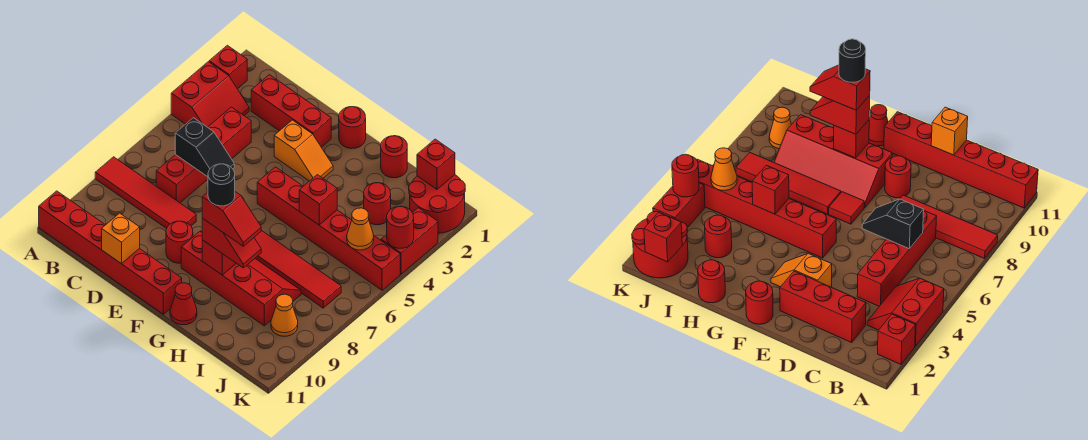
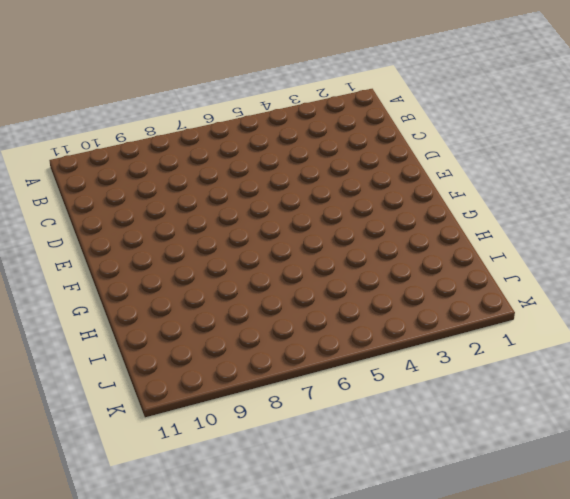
none -> red 1x1 brick [209,45,247,89]
none -> red 2x2 slope [171,62,249,127]
none -> red 1x4 tile [95,157,196,229]

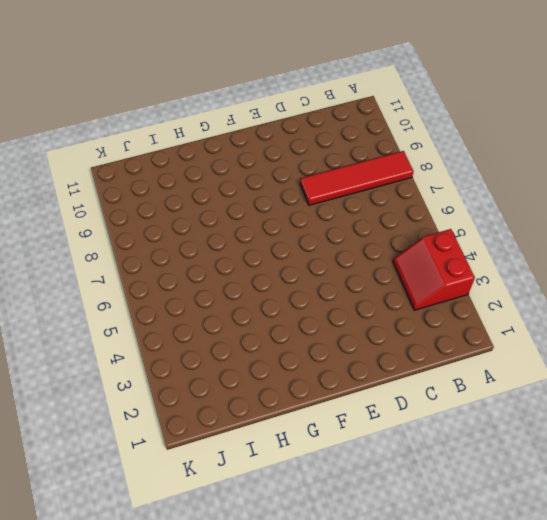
none -> red 1x1 brick [209,45,247,89]
none -> red 1x6 brick [39,191,182,314]
none -> red 1x3 brick [251,75,331,147]

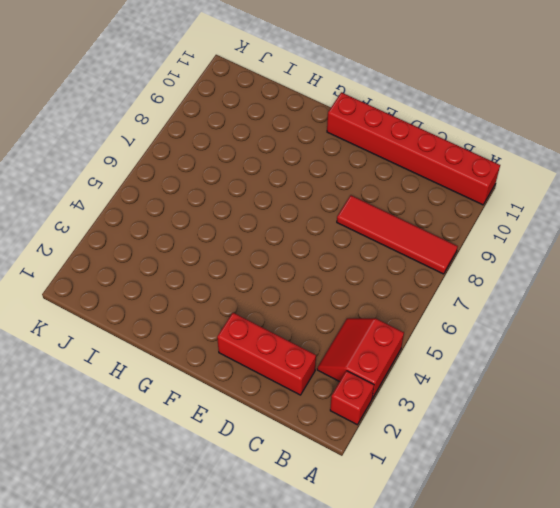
none -> red 1x4 brick [156,107,251,203]
none -> orange 1x2 slope [274,120,333,181]
none -> red 1x1 round brick [166,221,193,263]

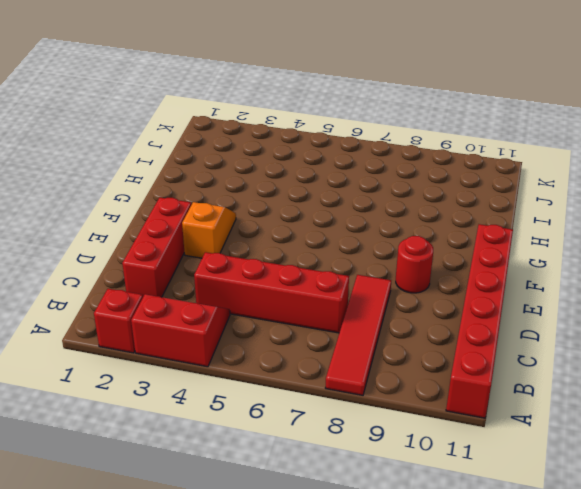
none -> red 1x1 round brick [339,107,366,149]
none -> red 1x6 brick [257,167,400,290]
none -> red 1x1 tile [829,192,864,224]

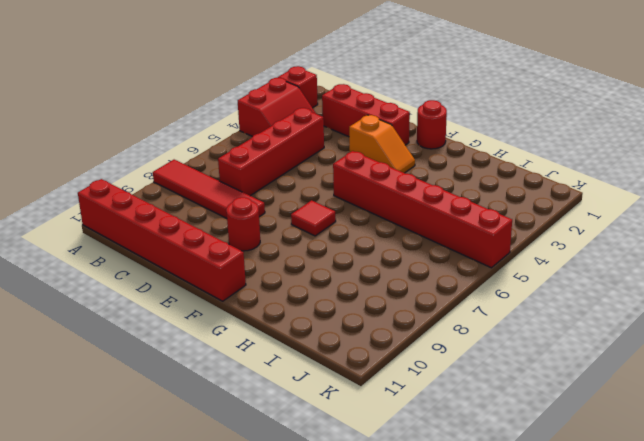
none -> red 2x4 slope [181,231,301,326]
none -> red 1x4 tile [254,230,341,308]
none -> red 1x1 cone [170,283,197,325]

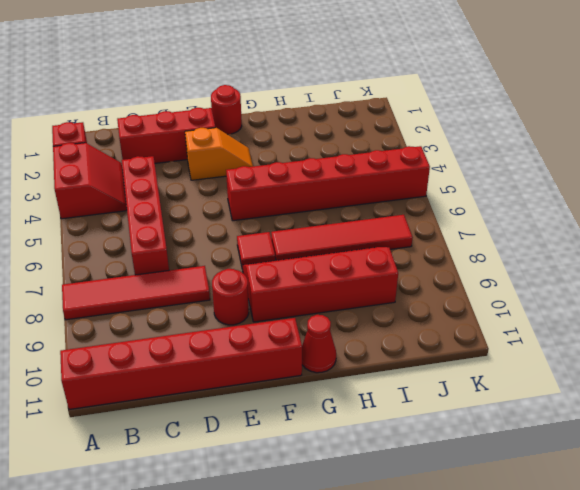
none -> red 1x1 round brick [381,136,407,178]
none -> red 1x1 round brick [364,183,391,225]
none -> red 2x2 round brick [409,175,465,233]

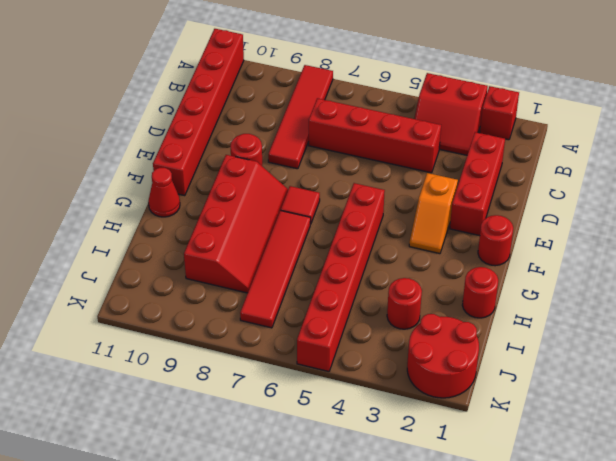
none -> orange 1x1 cone [271,294,298,336]
none -> red 1x2 brick [381,208,438,274]
none -> black 1x2 slope [175,118,234,177]

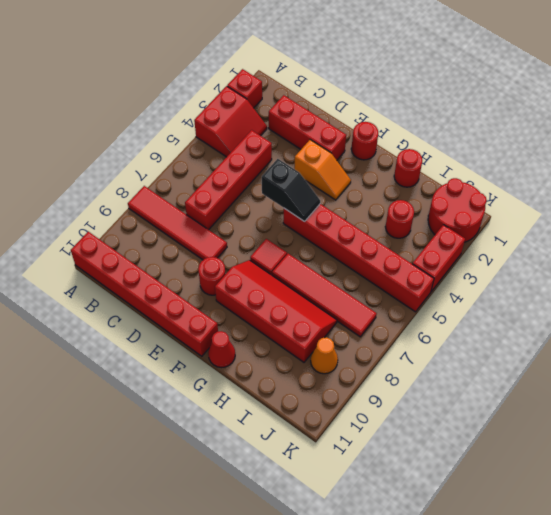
black 1x2 slope [262,159,320,222] -> black 1x2 slope moved to [175,118,234,177]
none -> orange 1x1 brick [102,213,140,263]
none -> red 1x1 brick [202,240,236,275]
none -> red 1x1 brick [299,175,337,225]

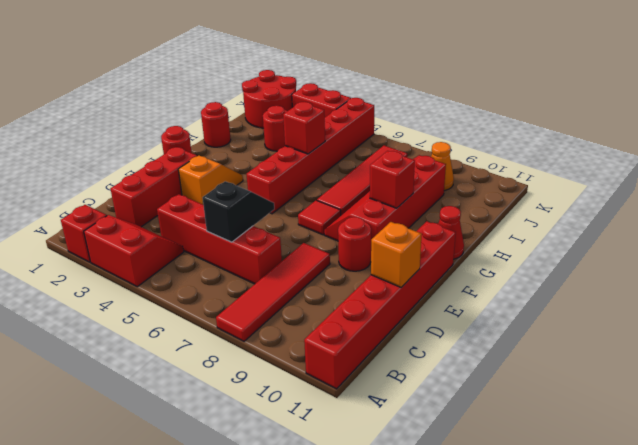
none -> red 1x1 brick [417,139,455,189]
none -> orange 1x1 cone [347,208,374,250]
none -> red 1x1 round brick [387,206,414,248]

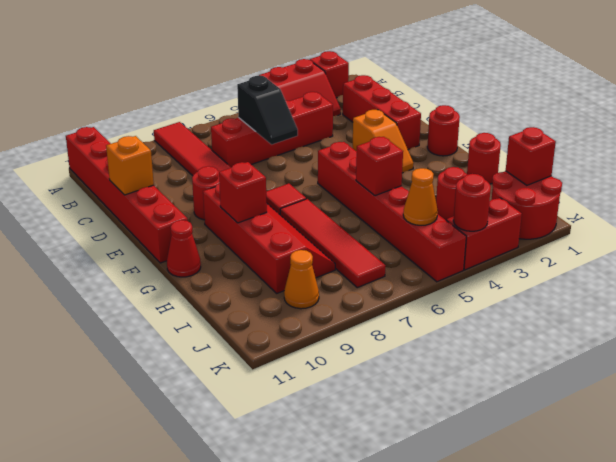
none -> red 1x2 slope [202,219,261,268]
none -> red 1x2 slope [202,192,261,246]
none -> black 1x1 round brick [208,164,235,206]

